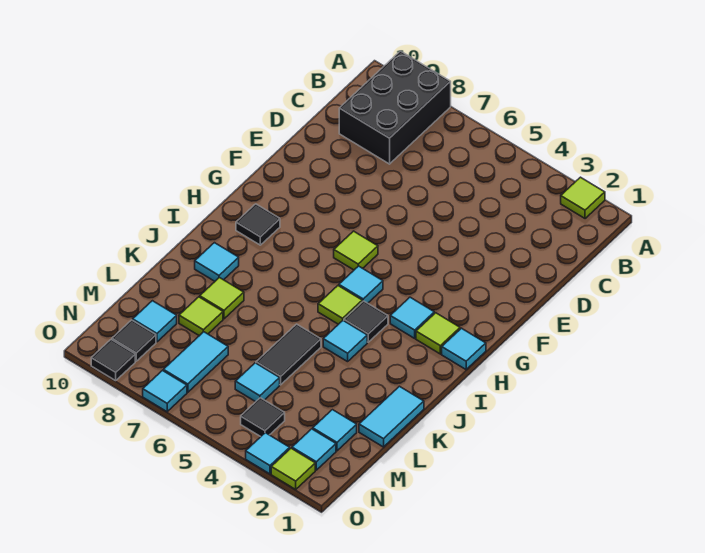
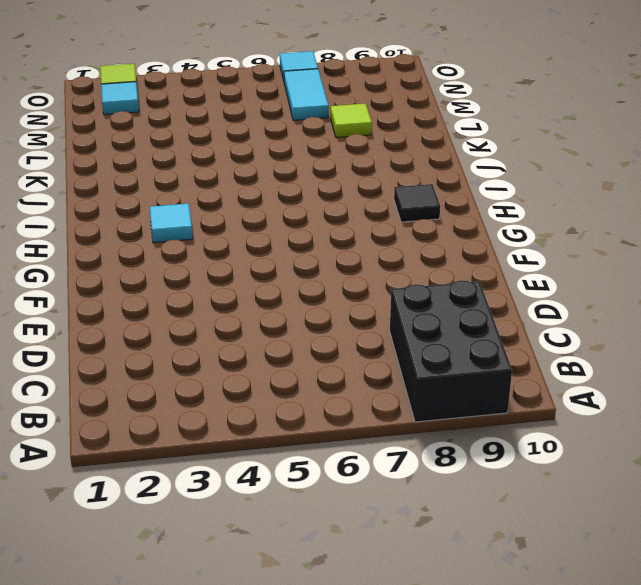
none -> lime 1x1 tile [561,177,605,219]
none -> lime 1x1 tile [334,231,378,270]
none -> cyan 1x1 tile [442,328,486,370]

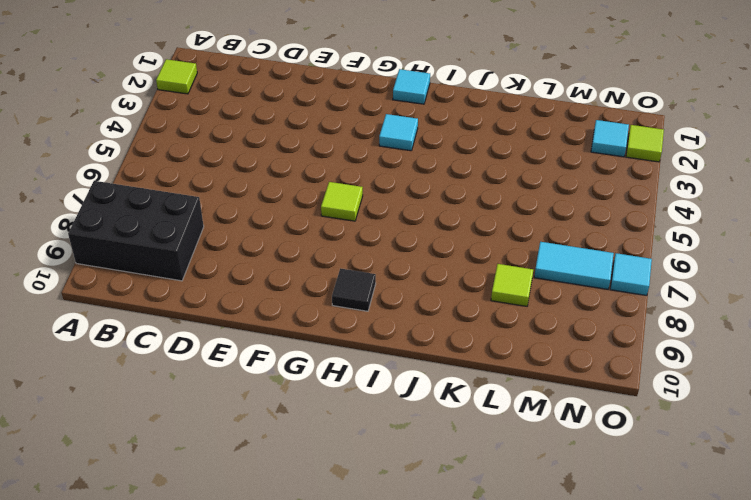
none -> lime 1x1 tile [416,313,460,354]
none -> cyan 1x1 tile [339,266,383,303]
none -> black 1x1 tile [344,301,388,342]

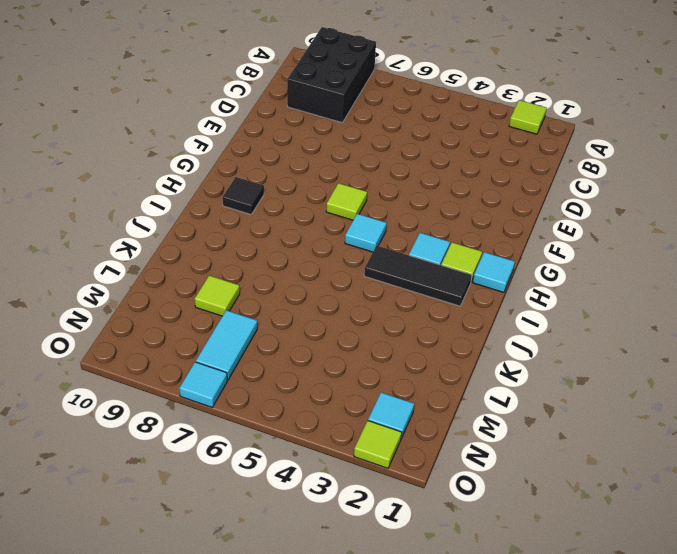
black 1x3 tile [364,246,472,306] -> black 1x1 tile [344,301,388,342]
none -> lime 1x1 tile [318,286,362,324]
none -> cyan 1x1 tile [323,321,367,362]
none -> cyan 1x1 tile [195,243,239,281]

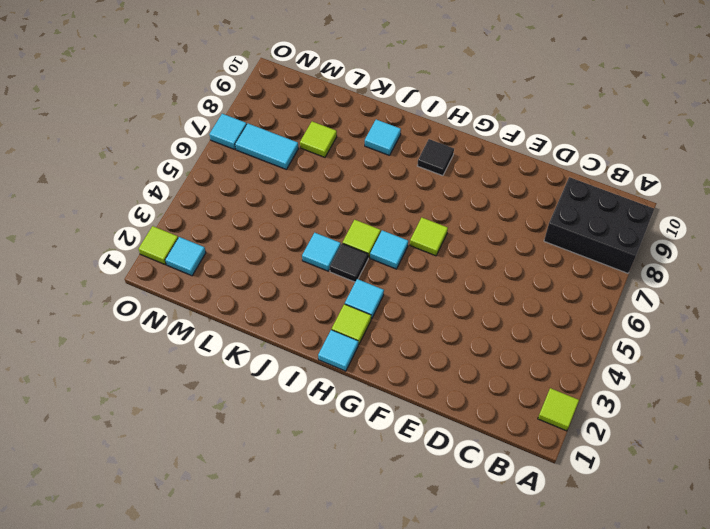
none -> cyan 1x2 tile [359,386,424,447]
none -> black 1x2 tile [256,324,321,385]
none -> lime 1x1 tile [200,278,244,319]

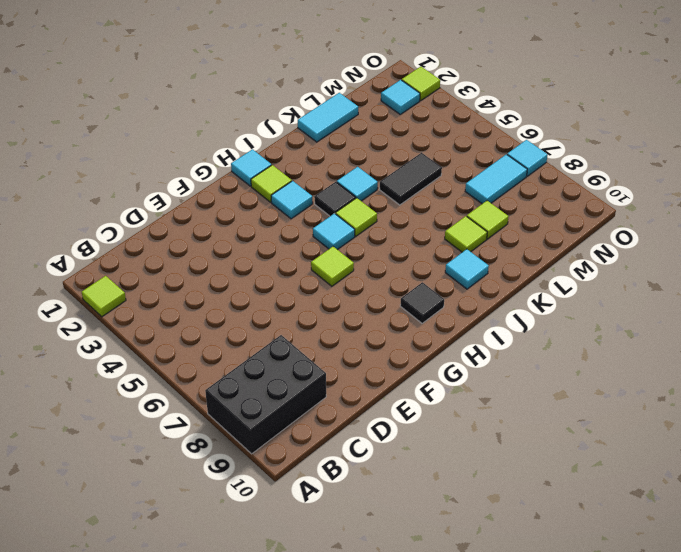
none -> cyan 1x1 tile [313,410,357,451]
none -> cyan 1x1 tile [235,363,280,402]
none -> cyan 1x1 tile [133,301,177,342]

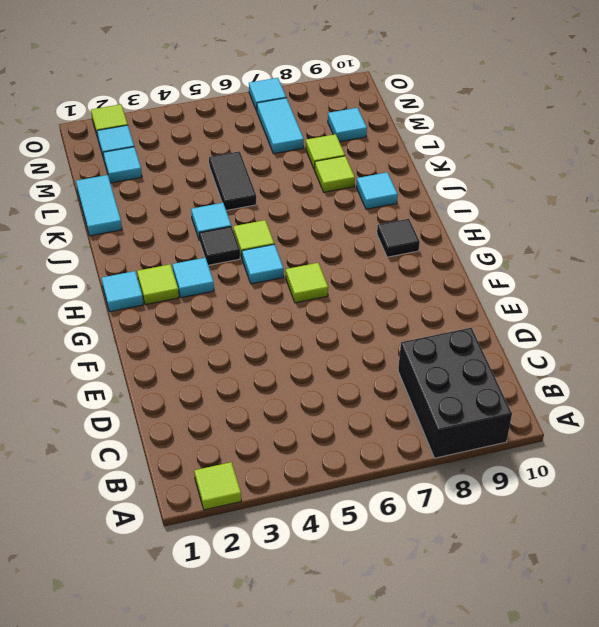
none -> cyan 1x1 tile [235,363,280,402]
none -> black 1x1 tile [241,398,285,437]
none -> black 1x1 tile [112,320,156,361]

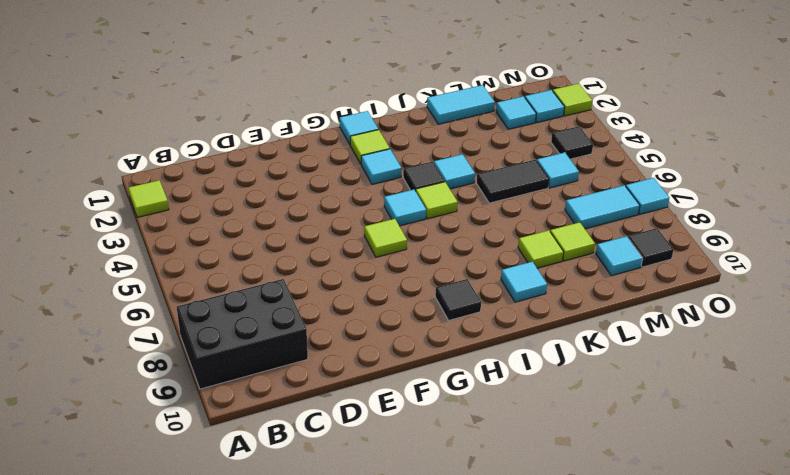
none -> cyan 1x1 tile [246,433,290,474]
none -> black 1x1 tile [91,340,135,381]

